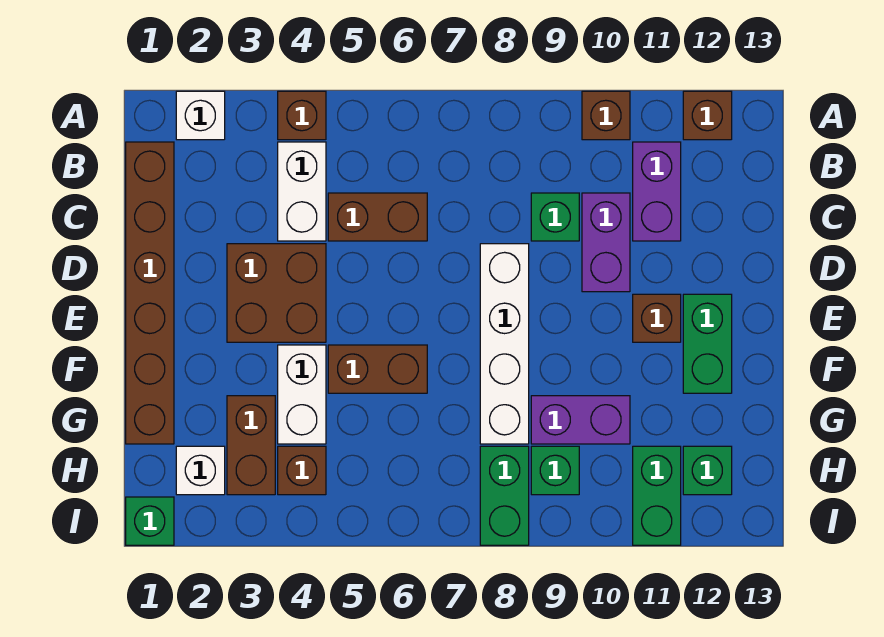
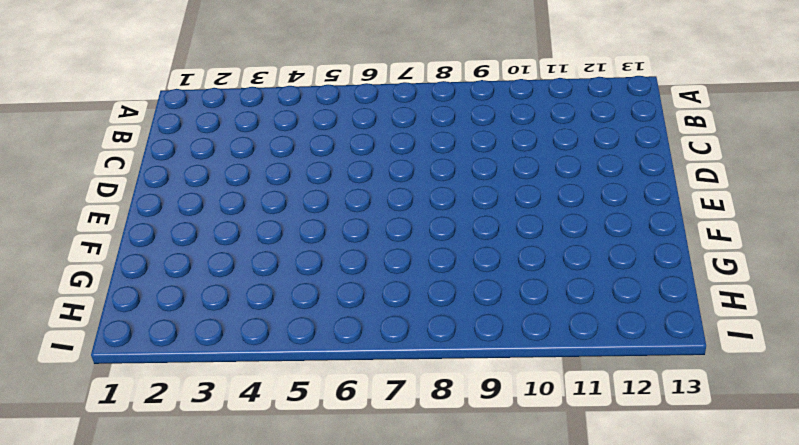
none -> white 1x1 brick [176,91,225,140]
none -> brown 1x1 brick [278,91,326,140]
none -> brown 1x1 brick [582,91,630,140]

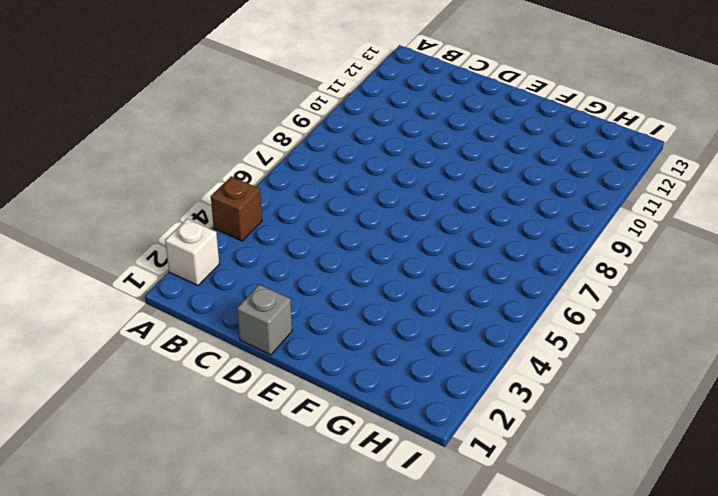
grey 1x1 brick [237,285,292,355] -> brown 1x6 brick [126,142,174,444]
none -> brown 1x1 brick [582,91,630,140]
none -> brown 1x1 brick [683,91,732,140]
none -> white 1x2 brick [278,142,326,241]

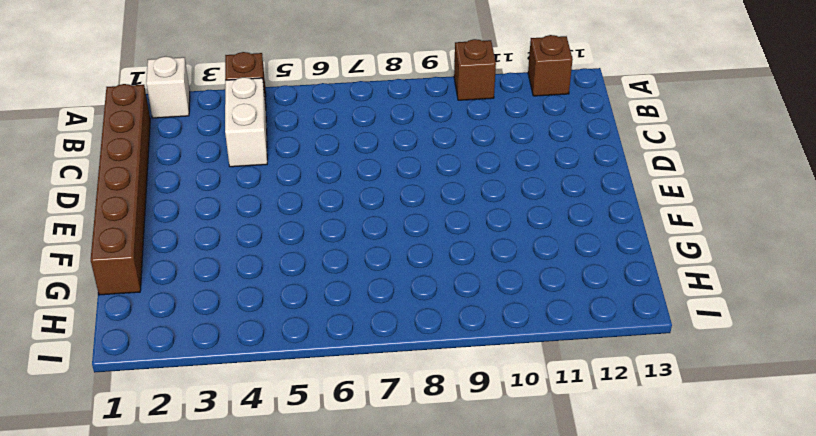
none -> purple 1x2 brick [633,142,681,241]
none -> brown 1x2 brick [328,193,427,241]
none -> green 1x1 brick [531,193,579,241]

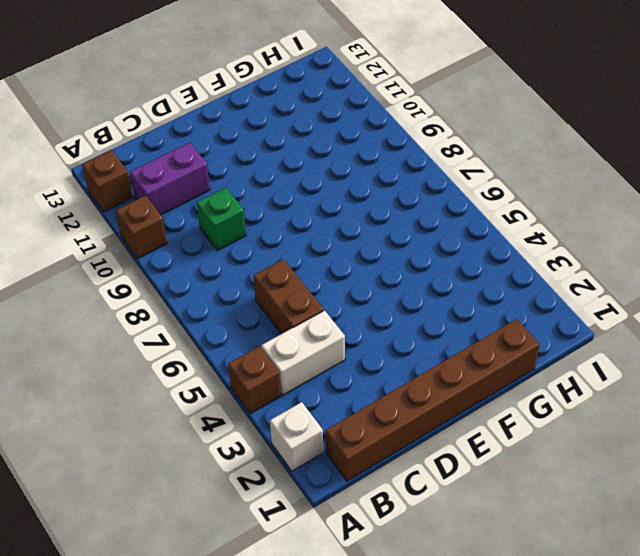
none -> purple 1x2 brick [582,193,630,292]
none -> brown 2x2 brick [227,244,326,342]
none -> white 1x4 brick [480,244,529,444]

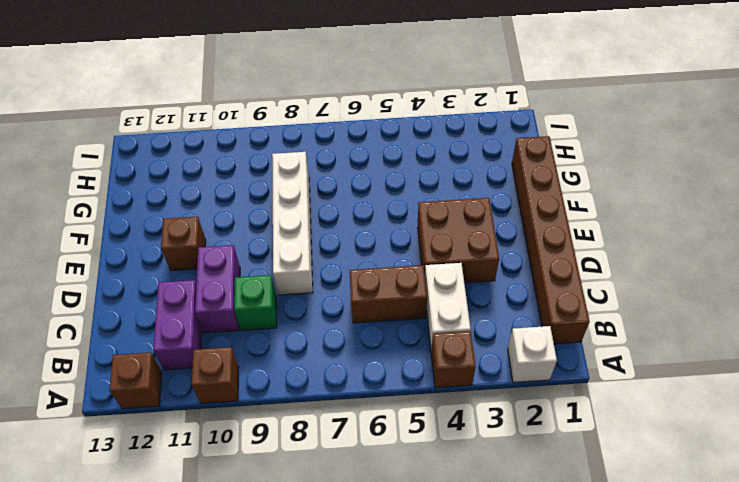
none -> green 1x2 brick [683,294,732,393]
none -> white 1x2 brick [278,345,326,444]
none -> brown 1x2 brick [328,345,427,393]

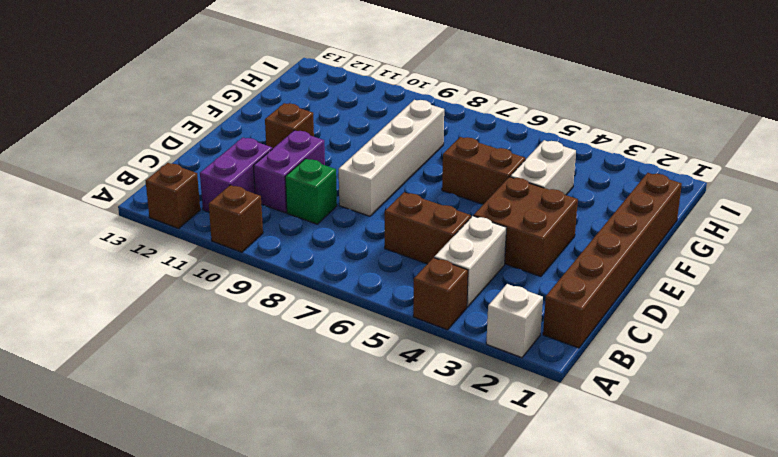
none -> green 1x2 brick [683,294,732,393]
none -> brown 1x2 brick [227,396,275,495]
none -> purple 1x2 brick [531,396,630,444]

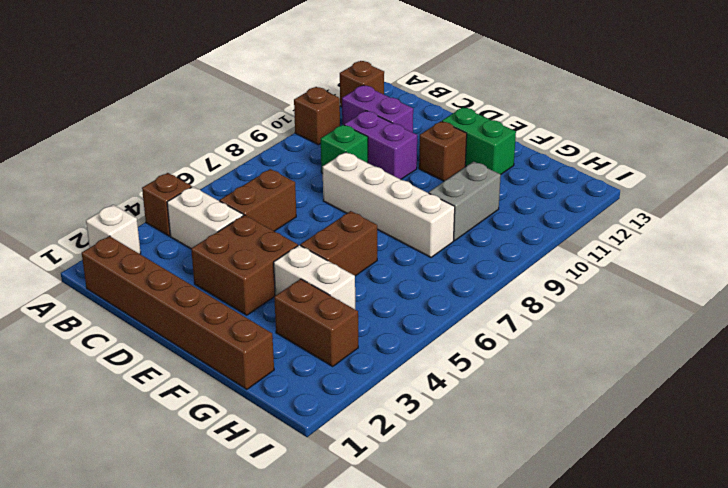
grey 1x2 brick [429,162,501,241] -> purple 1x2 brick [531,396,630,444]
none -> white 1x1 brick [176,446,225,495]
none -> brown 1x1 brick [278,446,326,495]
none -> green 1x2 brick [480,446,529,545]

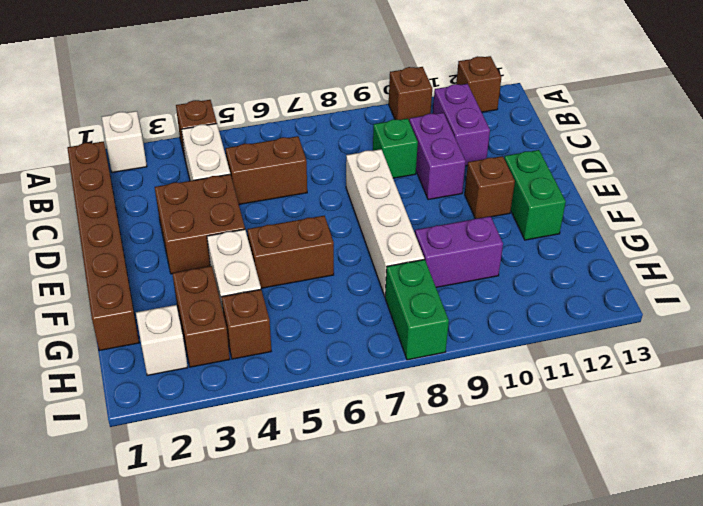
none -> green 1x1 brick [531,446,579,495]
none -> green 1x2 brick [633,446,681,545]
none -> green 1x1 brick [683,446,732,495]

